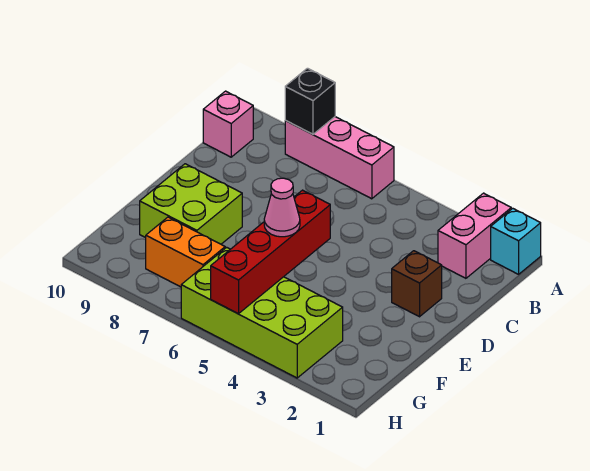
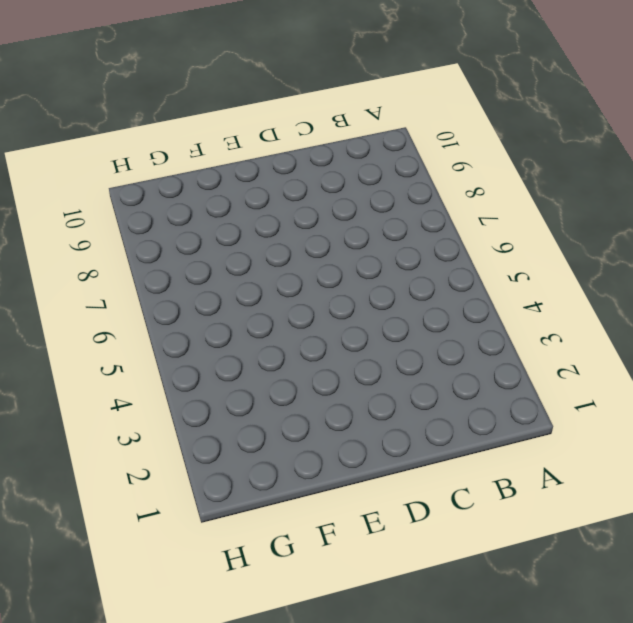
none -> cyan 1x1 brick [491,208,541,274]
none -> pink 1x2 brick [438,193,511,278]

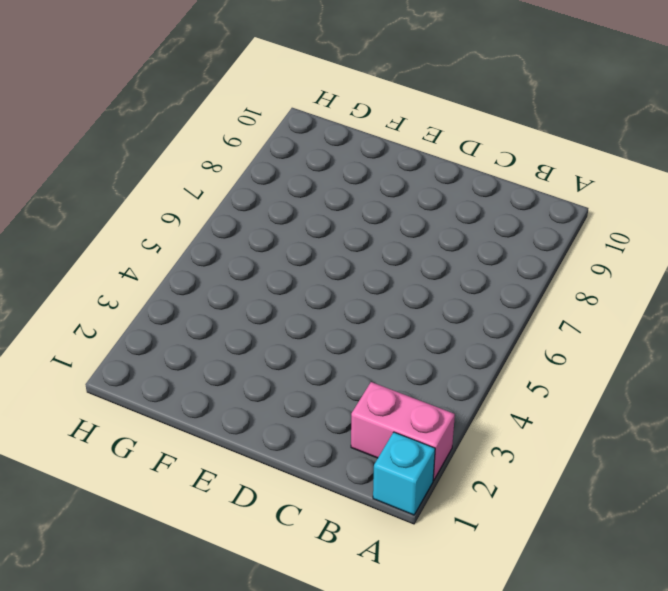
none -> pink 1x3 brick [285,117,394,199]
none -> pink 1x1 brick [203,91,253,157]

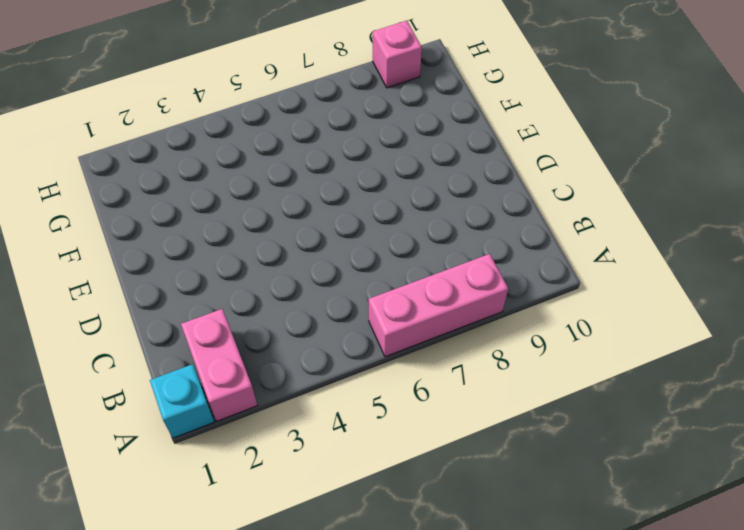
pink 1x1 brick [373,21,422,88] -> pink 1x1 brick moved to [203,91,253,157]
none -> brown 1x1 brick [392,251,442,317]
none -> lime 2x2 brick [140,164,242,244]

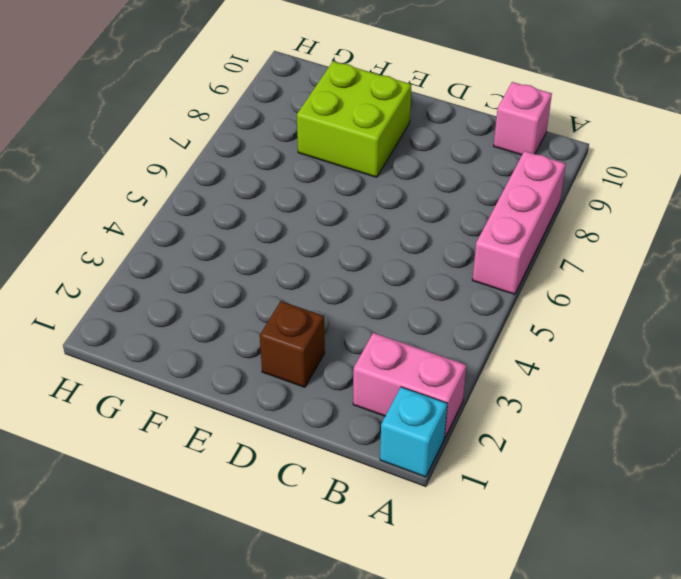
none -> lime 2x4 brick [181,247,343,378]
none -> orange 1x2 brick [146,217,225,287]

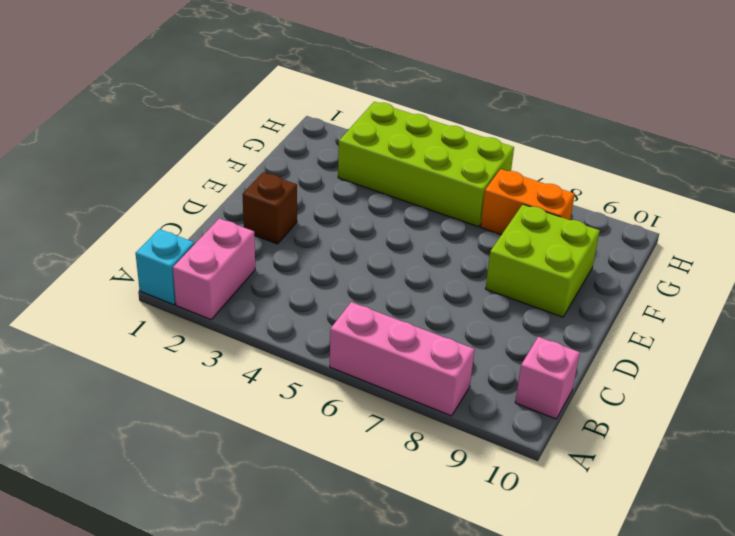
none -> black 1x1 brick [285,68,335,134]
none -> red 1x4 brick [211,190,330,314]

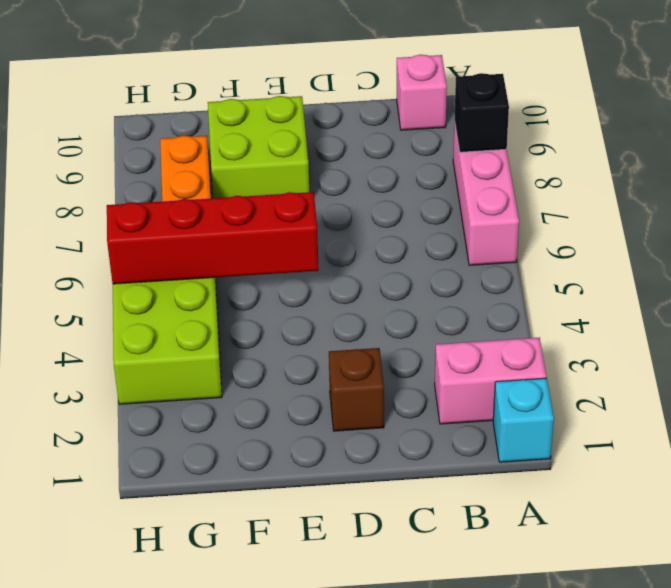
none -> pink 1x1 cone [264,178,300,237]

